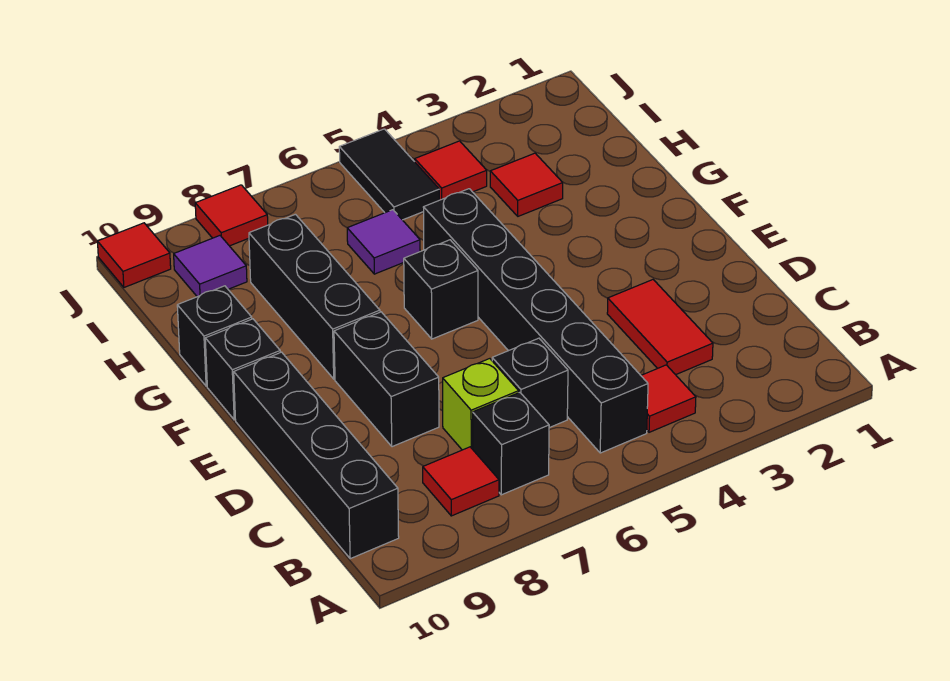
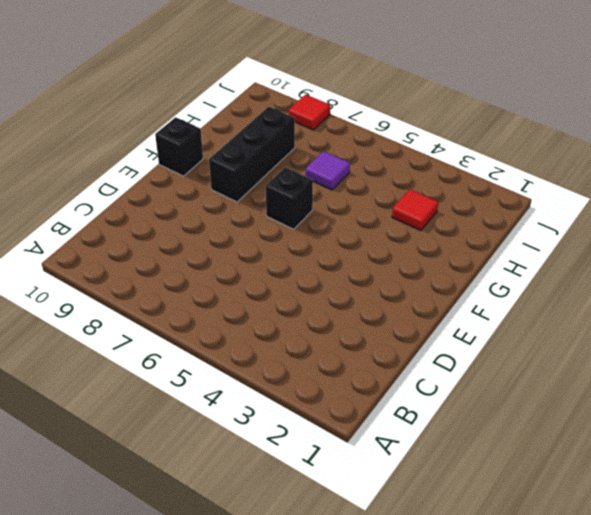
none -> red 1x1 tile [641,365,696,432]
none -> black 1x6 brick [423,189,648,453]
none -> black 1x1 brick [473,393,549,495]

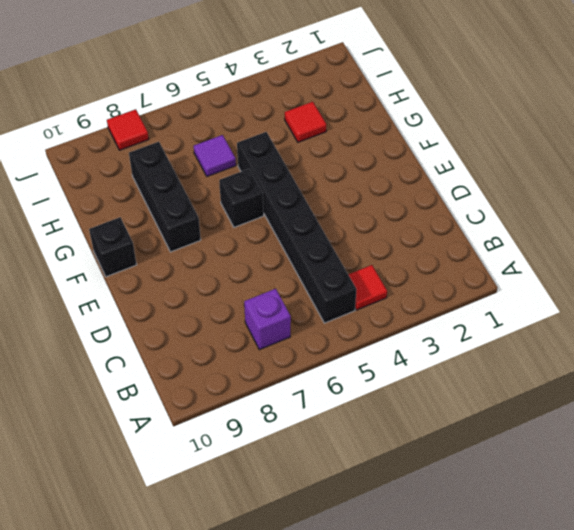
purple 1x1 brick [244,289,291,350] -> black 1x1 brick [473,393,549,495]
none -> red 1x1 tile [423,447,499,516]
none -> black 1x4 brick [234,352,399,559]
none -> red 1x2 tile [607,280,713,375]

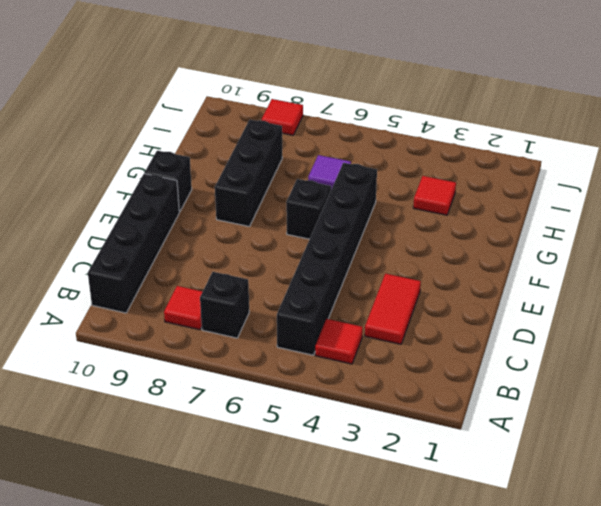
none -> black 1x1 brick [492,338,568,428]
none -> lime 1x1 brick [443,359,519,450]
none -> black 1x2 brick [334,312,439,447]

